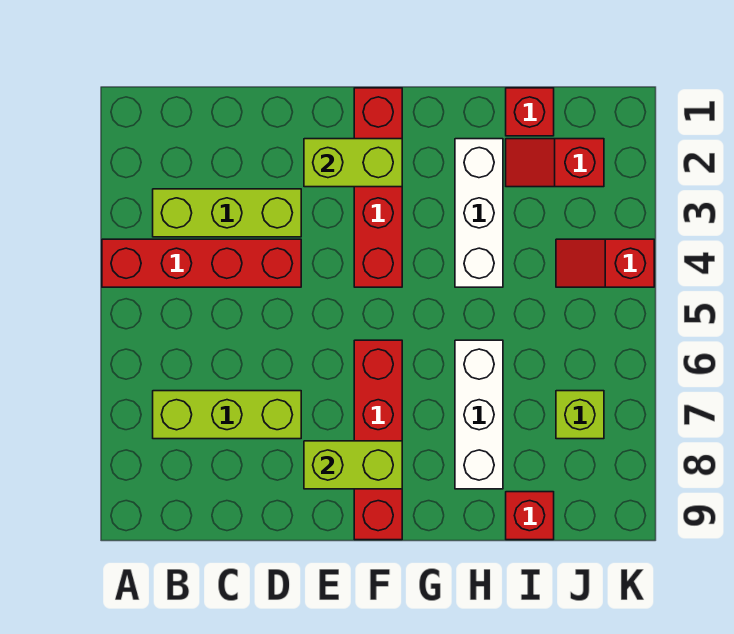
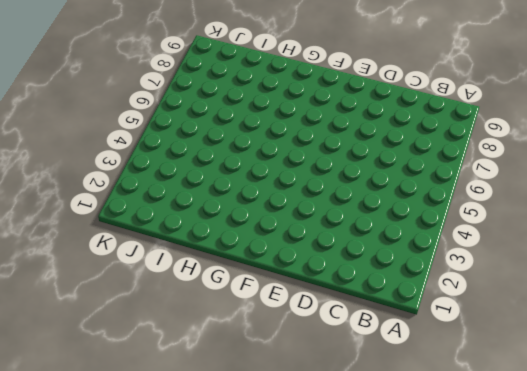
none -> red 1x4 brick [102,239,301,287]
none -> lime 1x3 brick [153,189,301,237]
none -> lime 1x3 brick [153,391,301,439]

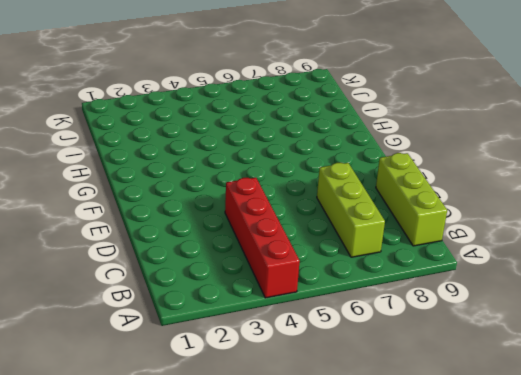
lime 1x3 brick [376,153,447,246] -> lime 1x3 brick moved to [153,189,301,237]
none -> red 1x4 brick [354,88,402,287]
none -> red 1x4 brick [354,340,402,540]
none -> white 1x3 brick [455,139,503,287]

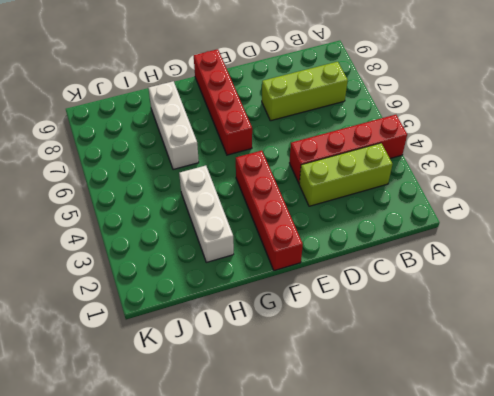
none -> red 1x1 brick [506,88,554,136]
none -> red 1x2 slope [506,139,604,187]
none -> red 1x1 brick [506,492,554,540]

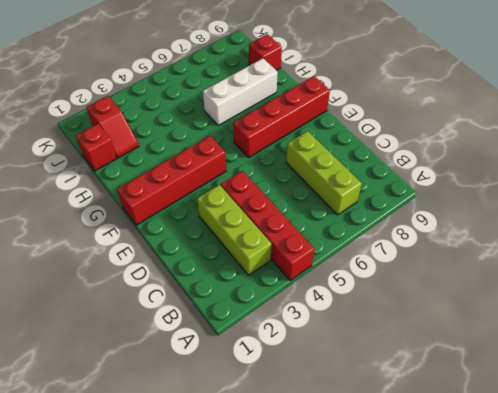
none -> white 1x3 brick [455,139,503,287]
none -> red 1x2 slope [556,239,654,287]
none -> lime 1x1 brick [556,391,604,439]

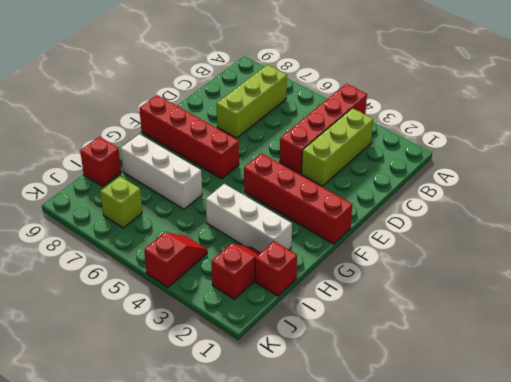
none -> lime 1x2 brick [304,139,402,187]
none -> lime 1x2 brick [304,441,402,489]

